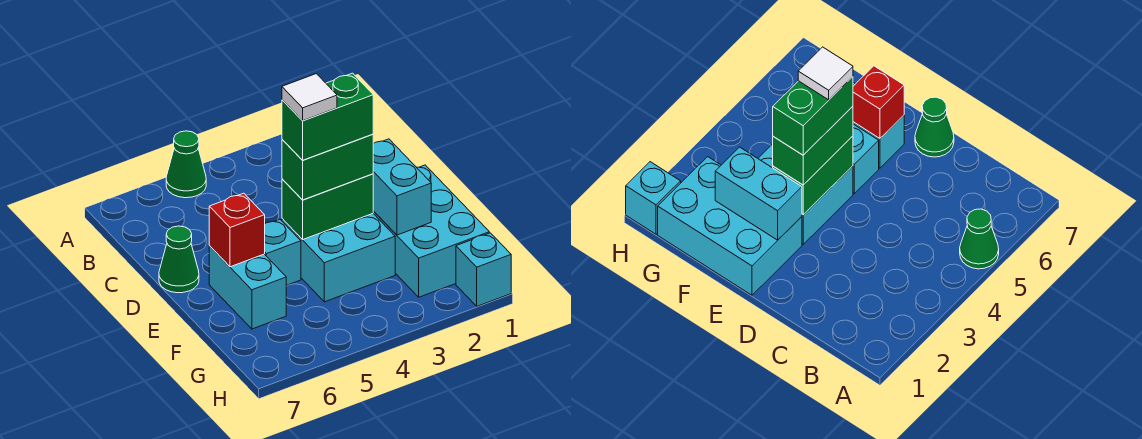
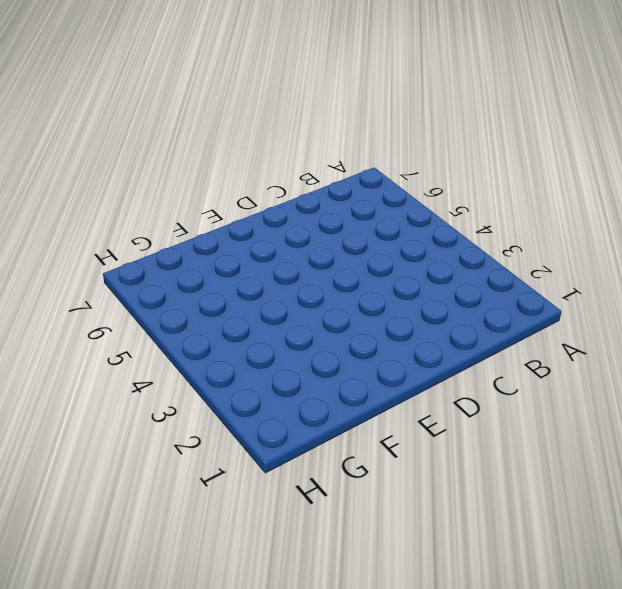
none -> green 1x1 cone [166,131,206,198]
none -> green 1x1 cone [159,226,199,293]
none -> cyan 2x3 brick [373,165,489,297]

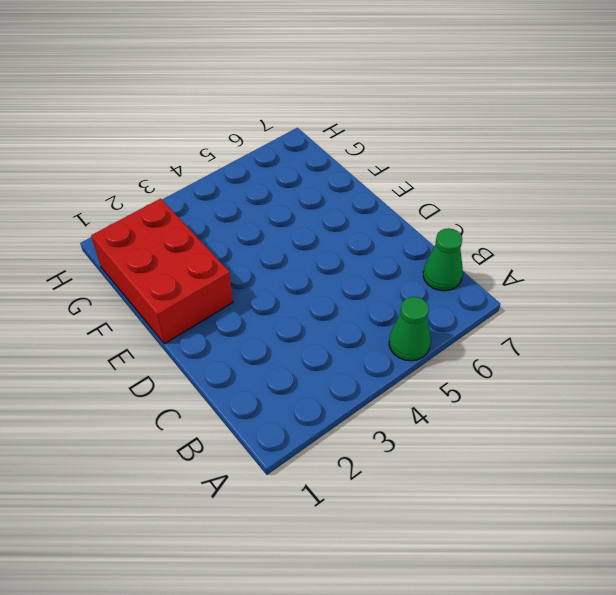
green 1x1 cone [423,228,463,291] -> green 1x1 cone moved to [159,226,199,293]
red 2x3 brick [91,199,233,344] -> cyan 2x3 brick [373,165,489,297]
none -> cyan 2x2 brick [282,214,395,302]
none -> cyan 1x1 brick [265,219,301,285]
none -> cyan 1x2 brick [209,246,286,329]

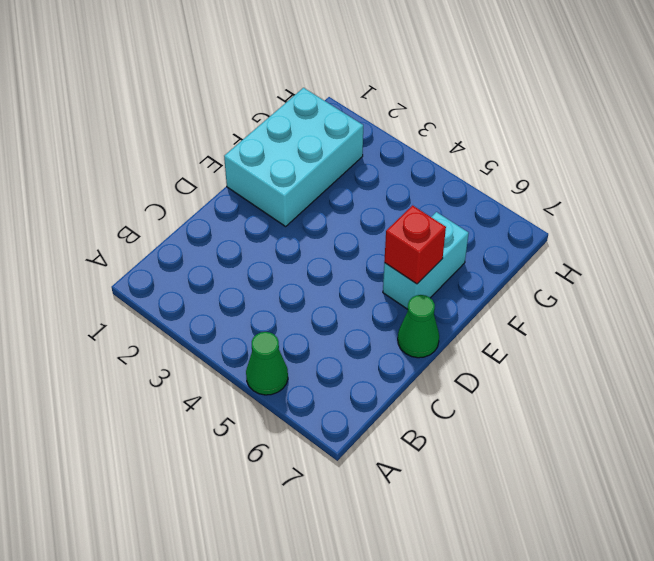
none -> cyan 2x2 brick [282,214,395,302]
none -> cyan 1x1 brick [265,219,301,285]
none -> cyan 1x1 brick [456,233,511,306]

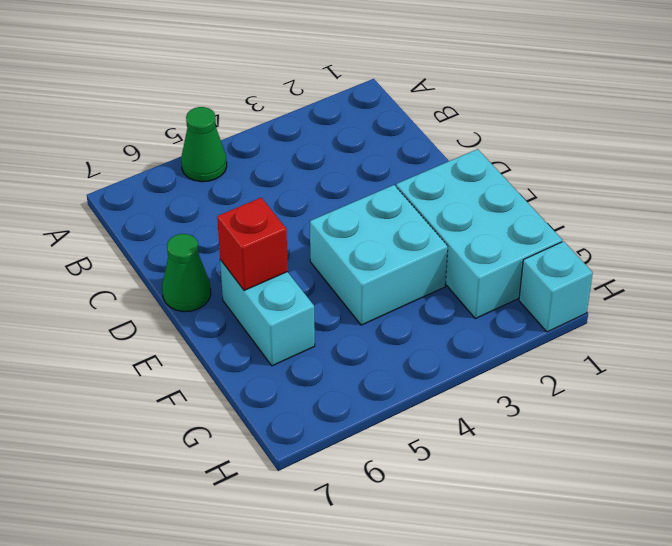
none -> cyan 1x1 brick [265,219,301,285]
none -> cyan 1x2 brick [373,139,431,235]
none -> green 1x2 brick [282,174,373,240]

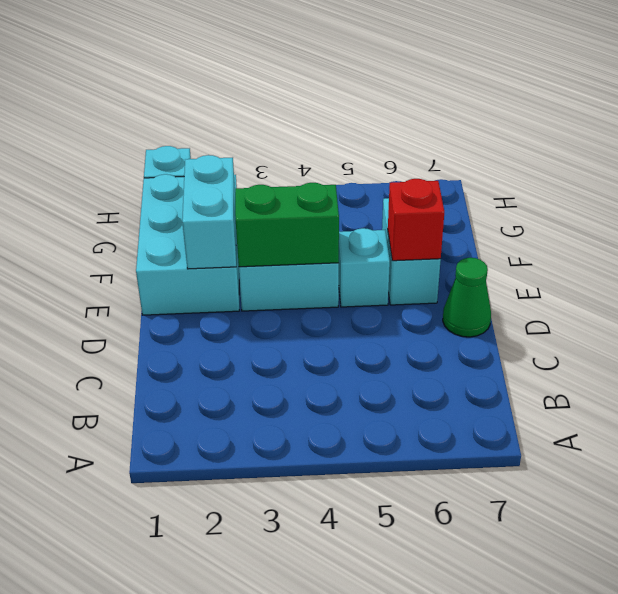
none -> green 1x1 cone [166,131,206,198]
none -> green 1x2 brick [282,134,373,200]
none -> green 1x2 brick [282,73,373,160]

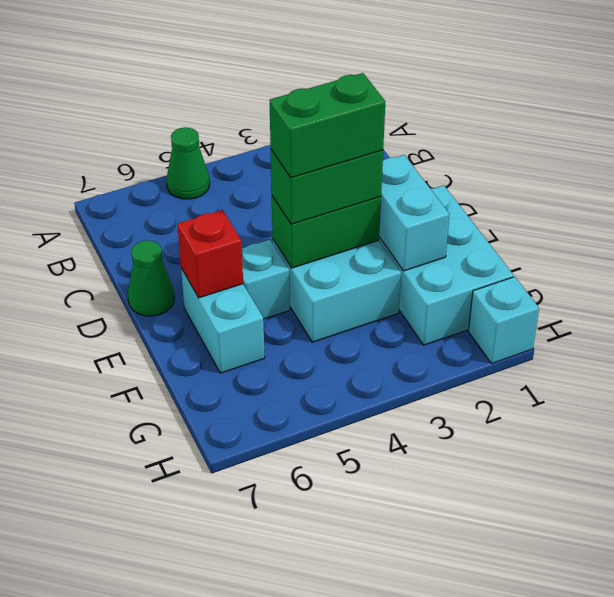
none -> white 1x1 tile [282,74,337,121]

